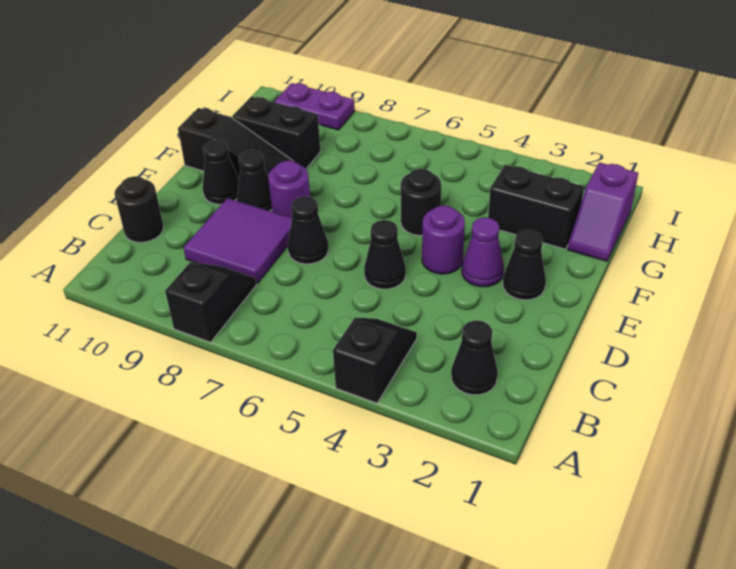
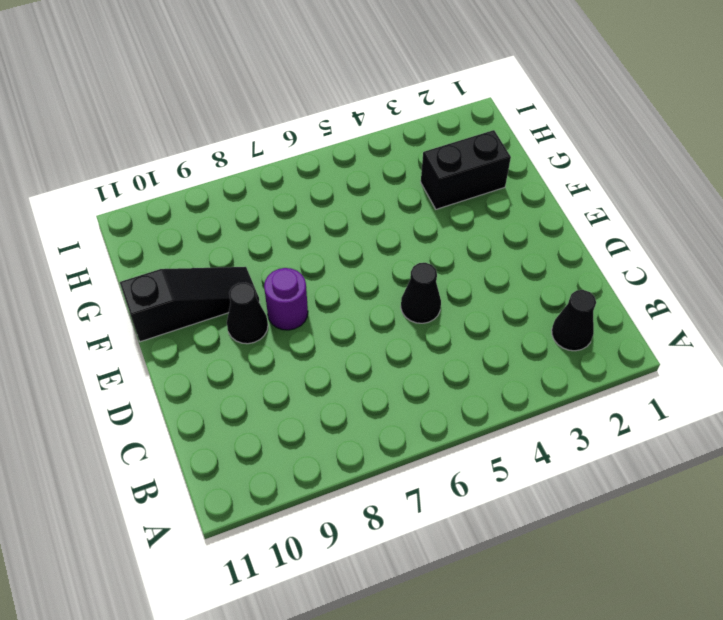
none -> black 1x2 slope [333,318,417,403]
none -> black 1x2 slope [165,262,256,342]
none -> purple 2x2 tile [183,198,292,283]

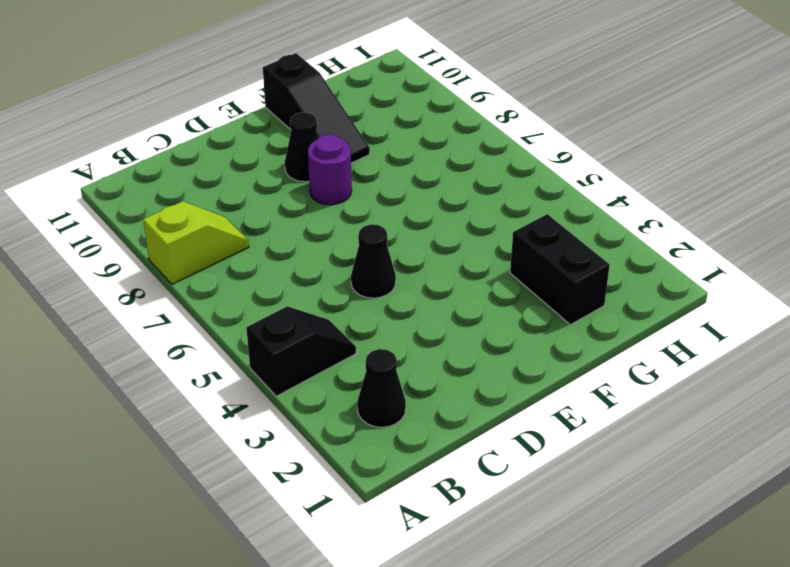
lime 1x2 slope [143,201,249,284] -> black 1x2 slope [165,262,256,342]
none -> purple 2x2 tile [183,198,292,283]
none -> black 1x1 round brick [115,176,164,242]
none -> black 1x1 cone [288,196,328,264]

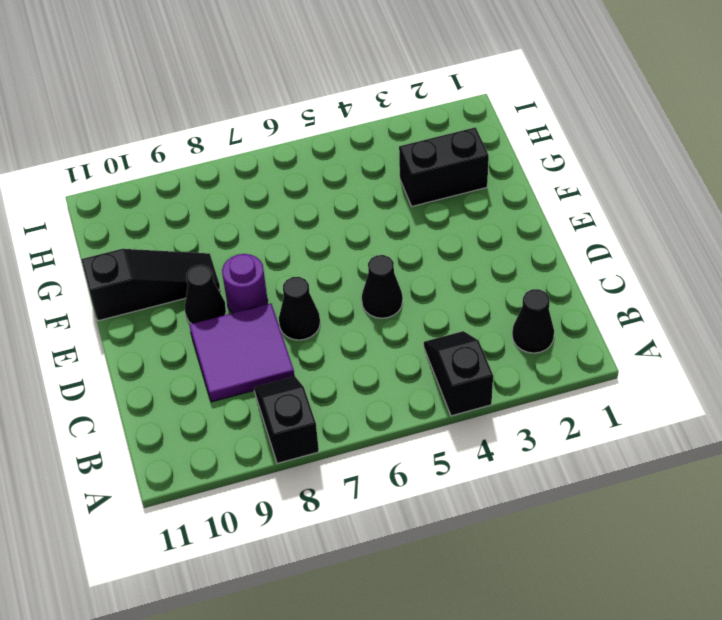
none -> black 1x1 round brick [115,176,164,242]
none -> black 1x1 cone [503,230,546,300]
none -> purple 1x1 cone [462,218,504,287]

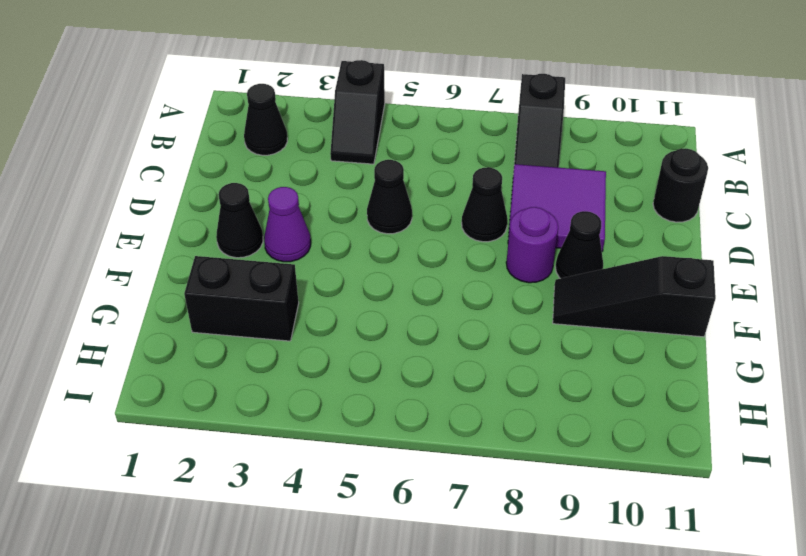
none -> purple 1x1 round brick [422,205,465,274]
none -> black 1x1 cone [203,140,239,204]
none -> black 1x1 round brick [401,169,441,235]

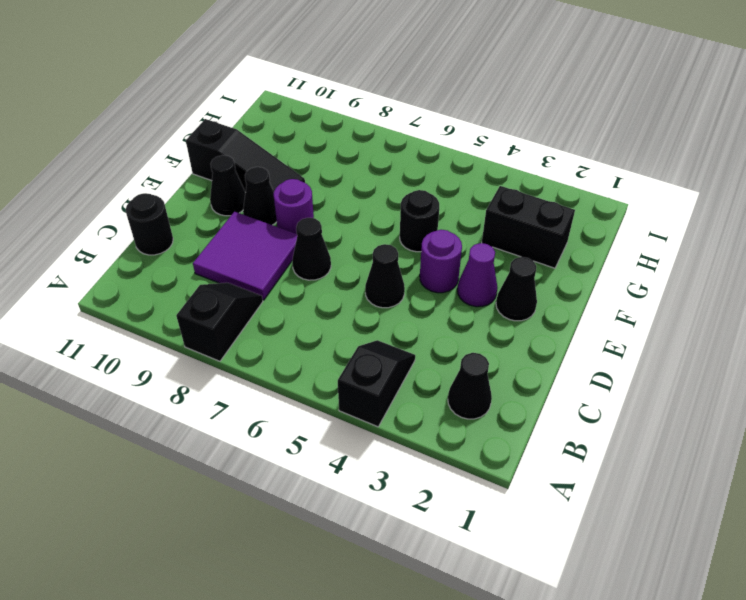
none -> purple 1x2 slope [568,162,638,261]
none -> black 1x2 brick [233,97,320,169]
none -> purple 1x2 plate [274,83,355,130]

